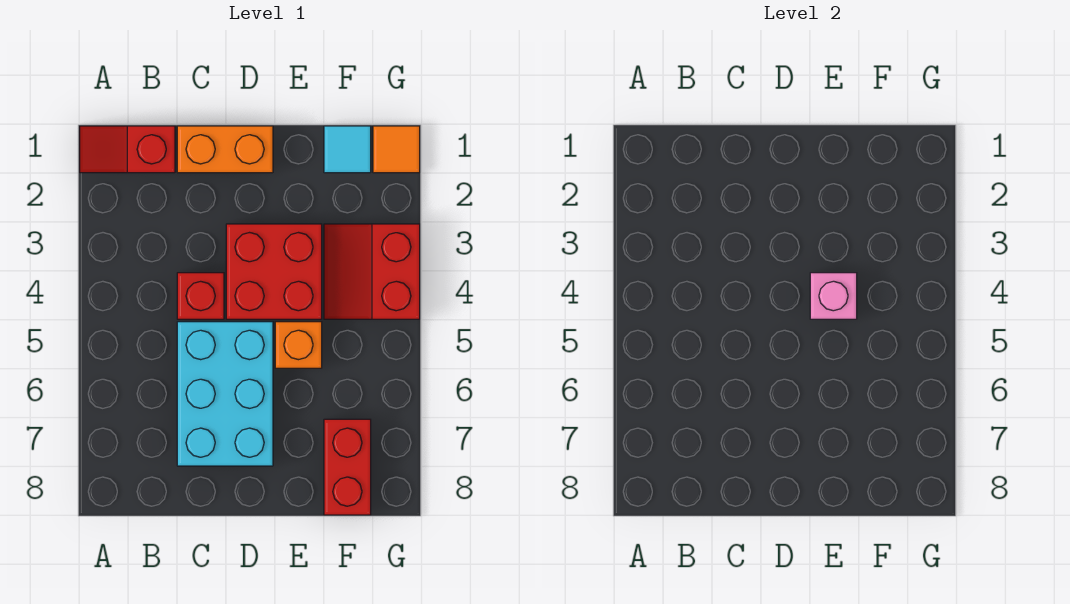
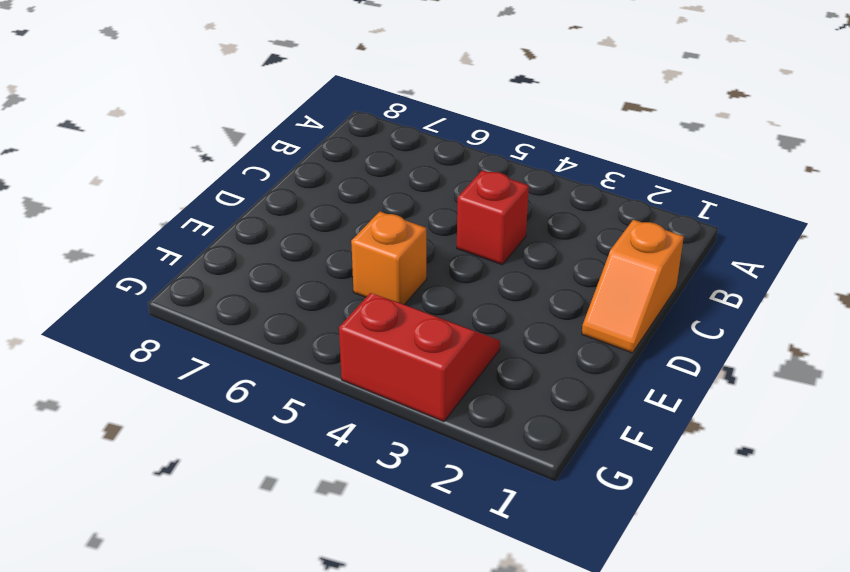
orange 1x2 slope [582,220,684,353] -> orange 1x2 brick [177,126,273,173]
none -> red 1x2 slope [80,126,175,173]
none -> cyan 2x3 brick [177,322,273,466]

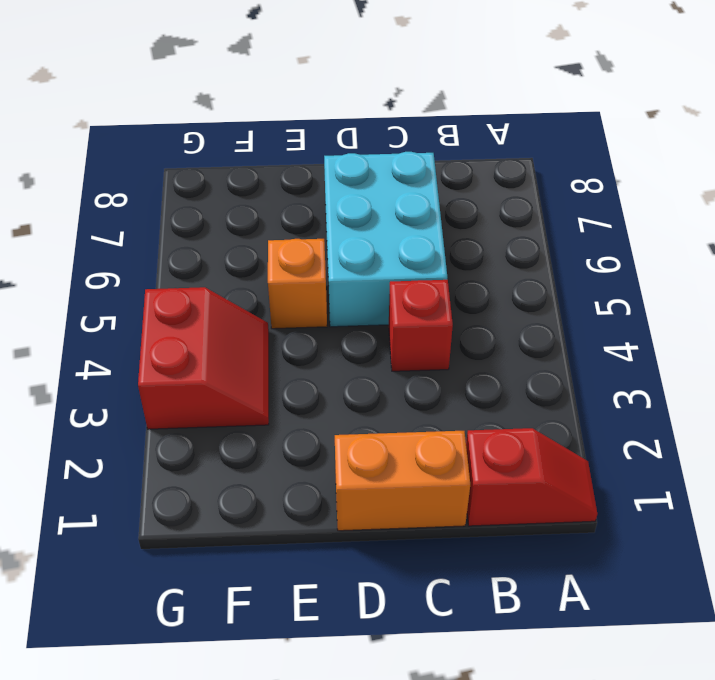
none -> red 2x2 brick [226,224,322,319]
none -> cyan 1x1 tile [324,126,371,173]

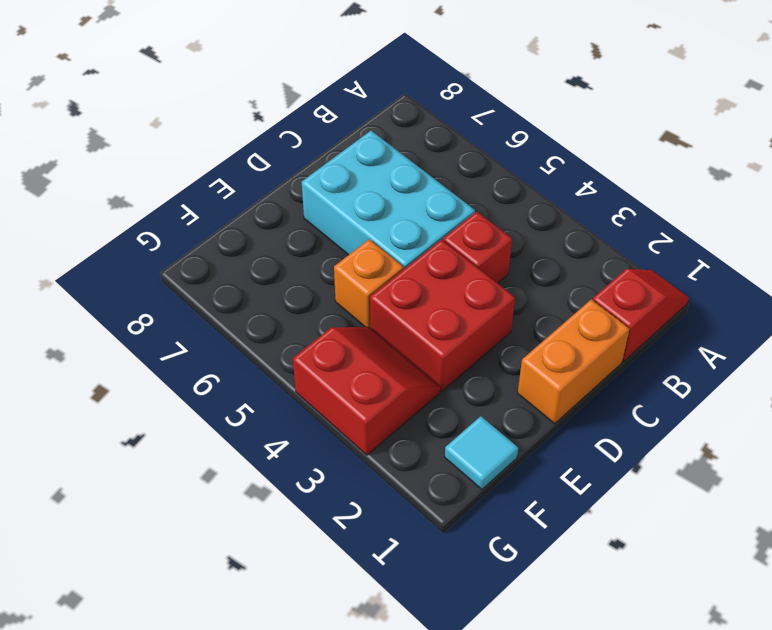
none -> red 1x2 brick [324,419,371,515]
none -> orange 1x1 tile [373,126,420,173]

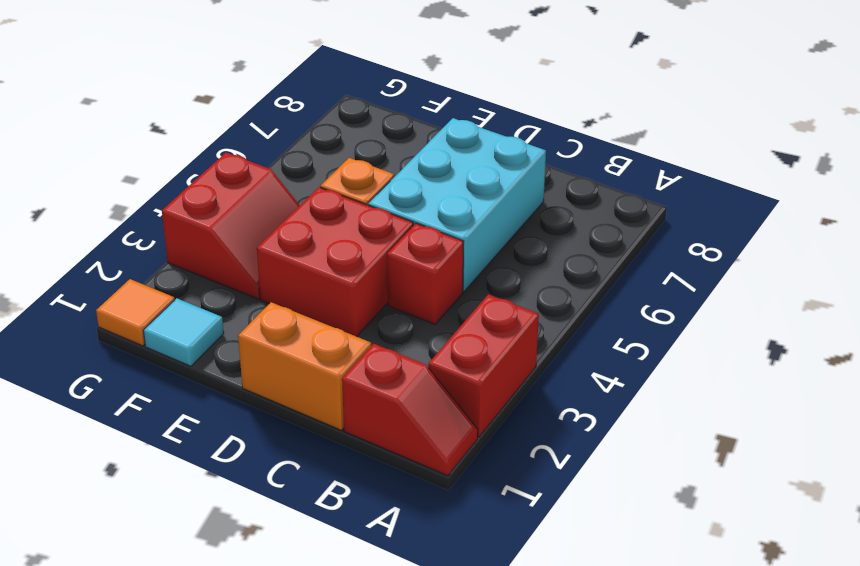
red 1x2 brick [428,294,539,437] -> red 1x2 brick moved to [324,419,371,515]
none -> pink 1x1 brick [810,273,857,319]

